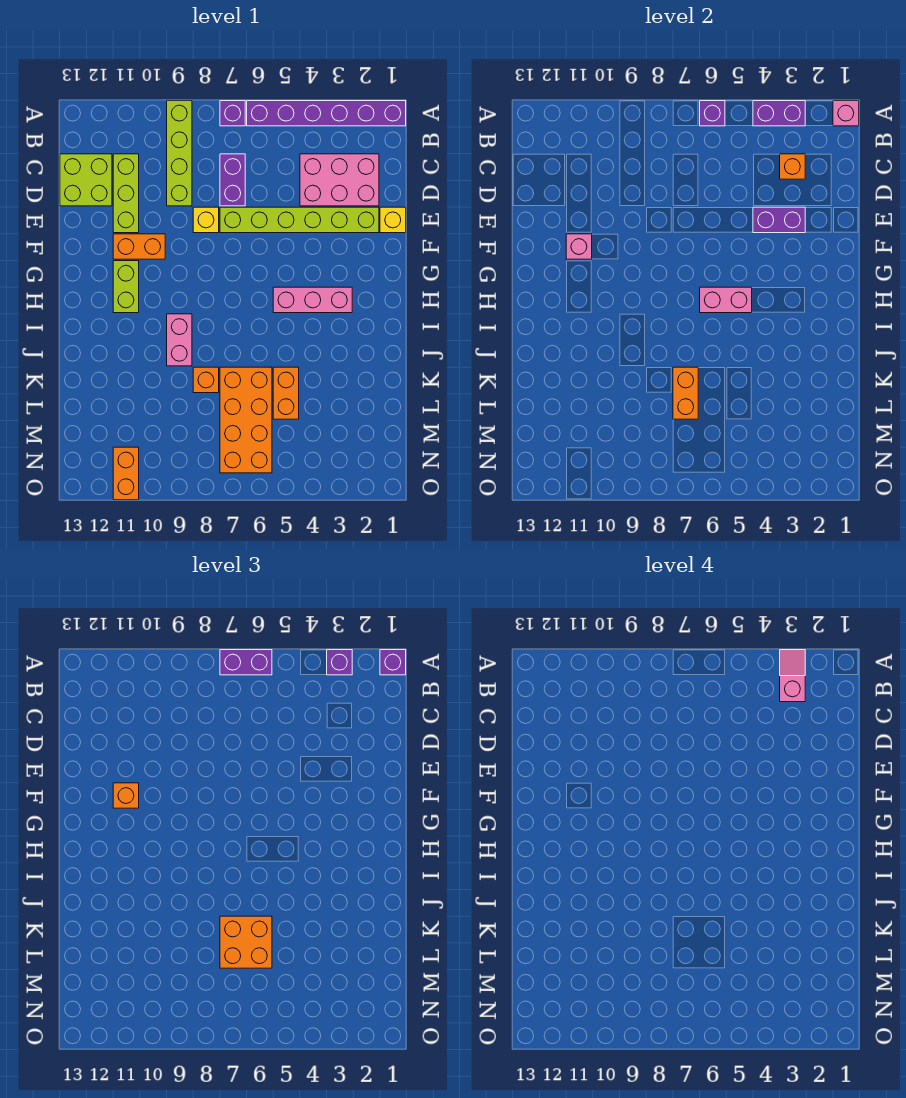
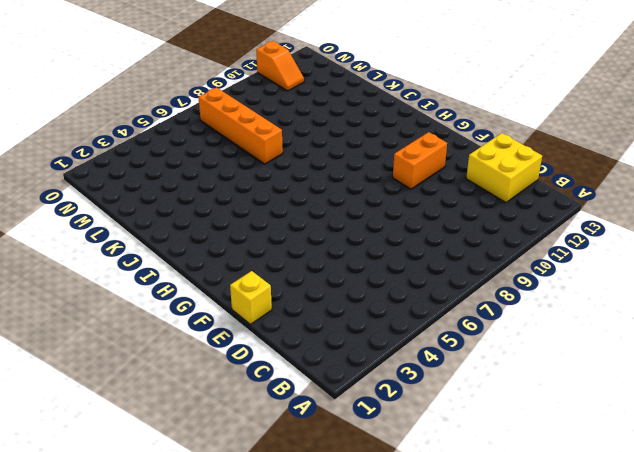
yellow 2x2 brick [466,133,542,202] -> lime 2x2 brick [60,154,112,206]
orange 1x4 brick [198,88,283,164] -> orange 2x4 brick [220,367,272,473]
orange 1x2 slope [256,41,304,91] -> orange 1x2 brick [113,447,139,500]
none -> purple 1x6 brick [247,101,406,126]
none -> purple 1x1 brick [220,101,245,126]
none -> lime 1x4 brick [167,101,192,206]
none -> pink 2x3 brick [300,154,379,206]

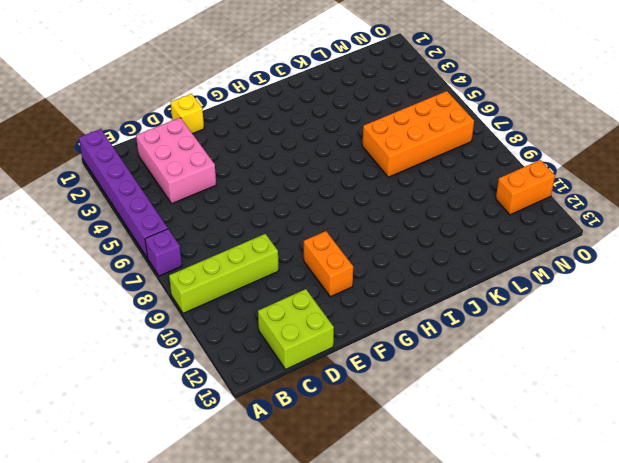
none -> purple 1x2 brick [220,154,245,206]
none -> lime 1x3 brick [113,154,139,233]
none -> lime 1x6 brick [220,207,379,233]
none -> yellow 1x1 brick [193,207,219,233]

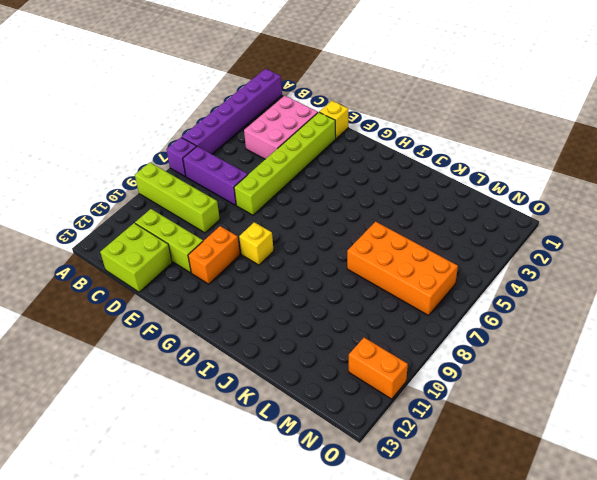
purple 1x3 brick [183,146,248,205] -> purple 1x2 brick [220,154,245,206]
yellow 1x1 brick [239,222,274,265] -> yellow 1x1 brick moved to [193,207,219,233]
none -> lime 1x2 brick [113,261,139,313]
none -> pink 1x3 brick [273,287,352,313]
none -> pink 1x2 brick [167,314,192,366]
none -> orange 1x2 brick [273,367,299,419]

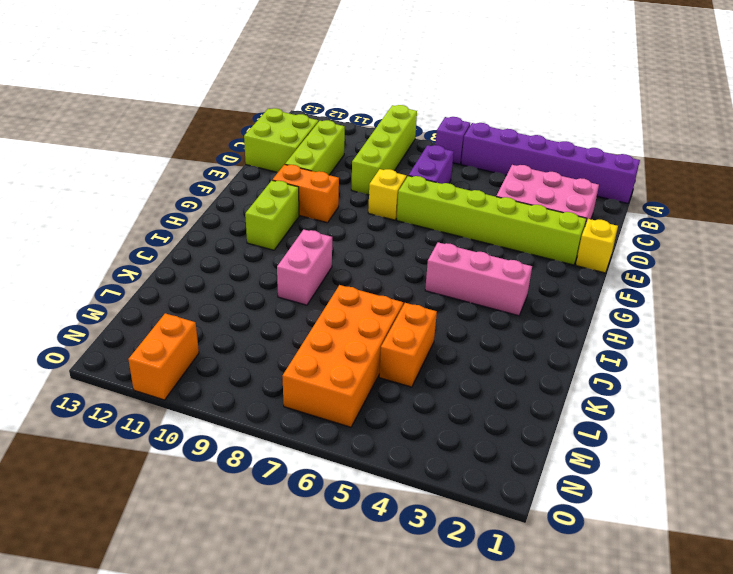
none -> orange 1x1 brick [193,367,219,393]
none -> pink 1x1 brick [833,101,859,126]
none -> purple 1x2 brick [753,101,805,126]
none -> purple 1x1 brick [700,101,725,126]

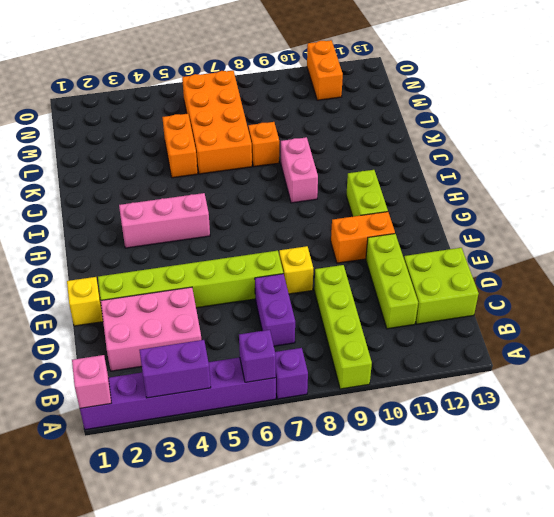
none -> orange 1x1 brick [780,154,805,179]
none -> purple 1x2 brick [753,207,805,233]
none -> pink 1x1 brick [566,234,592,259]
none -> pink 1x2 brick [700,287,752,313]

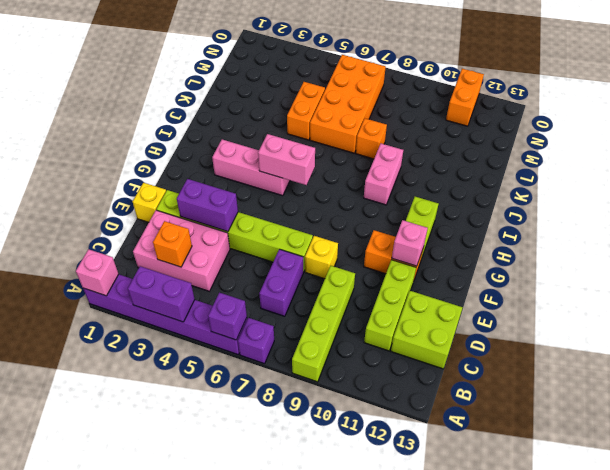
none -> orange 1x2 brick [673,367,698,419]
none -> purple 1x1 brick [380,650,406,675]
none -> purple 1x1 brick [327,650,352,675]
none -> purple 1x2 brick [220,650,272,675]

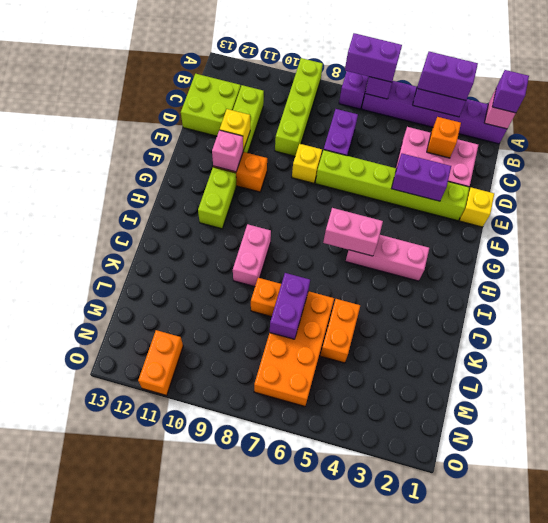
purple 1x2 brick [418,51,478,100] -> purple 1x1 brick [327,650,352,675]
yellow 1x1 brick [220,109,250,151] -> none
purple 1x2 brick [270,273,310,339] -> orange 1x2 brick [673,367,698,419]
none -> orange 1x1 brick [113,783,139,808]
none -> orange 2x2 brick [220,916,272,968]
none -> pink 1x2 slope [780,650,805,702]

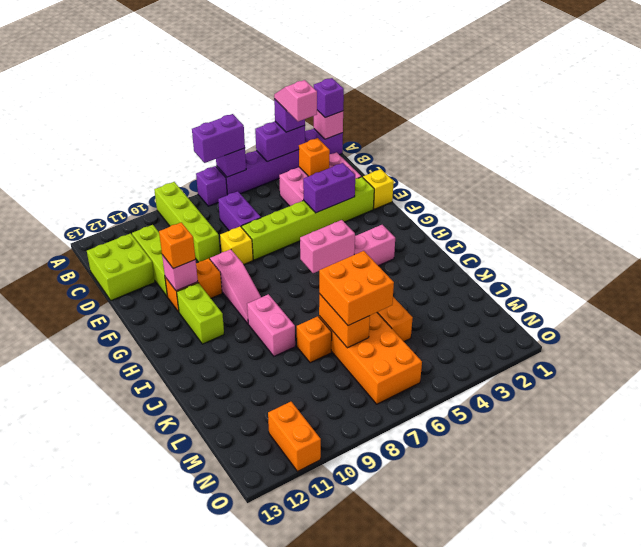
pink 1x3 slope [210,249,261,324] -> none

